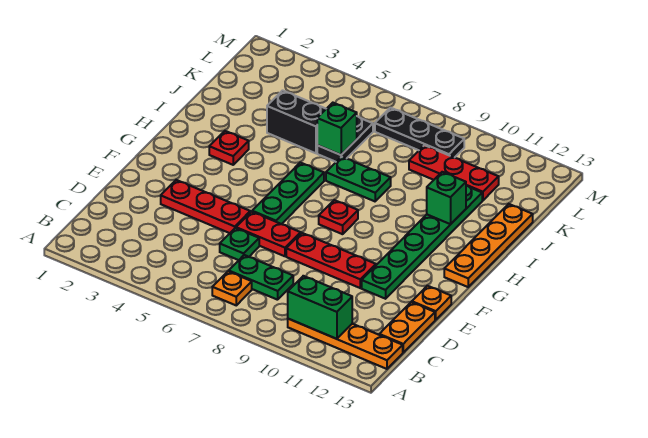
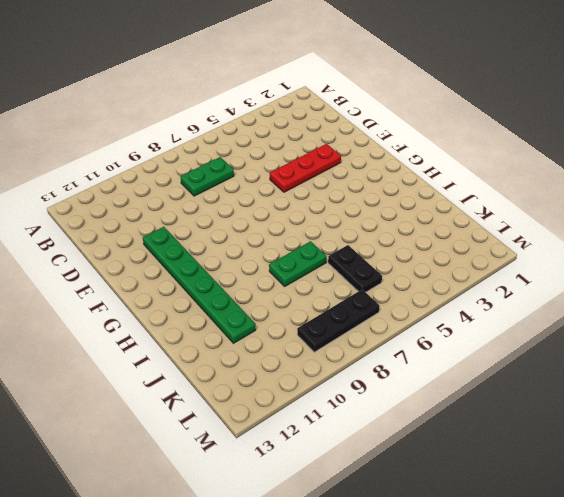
none -> orange 1x1 plate [212,271,252,305]
none -> orange 1x4 plate [288,319,403,369]
none -> orange 1x2 plate [379,302,435,352]

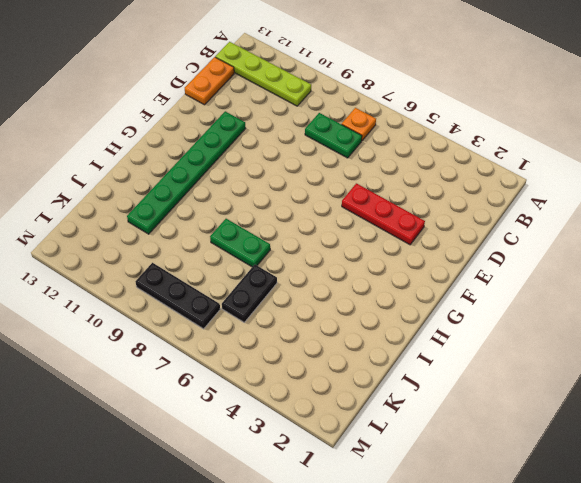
lime 1x4 plate [215,42,311,106] -> orange 1x4 plate [288,319,403,369]
none -> green 1x1 plate [220,228,259,260]
none -> red 1x2 plate [236,212,301,256]
none -> red 1x3 plate [286,233,376,288]

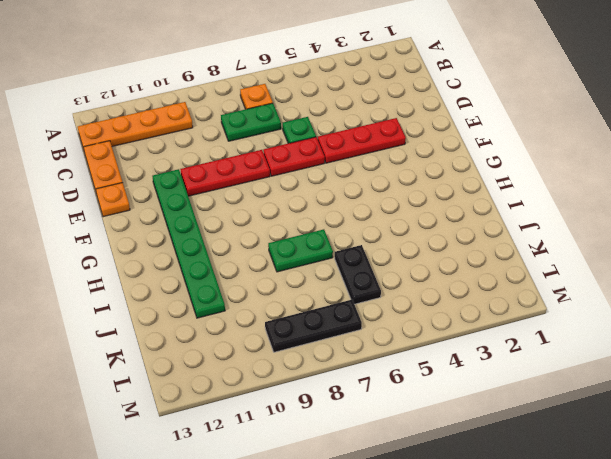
none -> green 1x3 plate [252,163,324,224]
none -> red 1x1 plate [319,200,358,234]
none -> orange 1x4 plate [444,204,533,287]

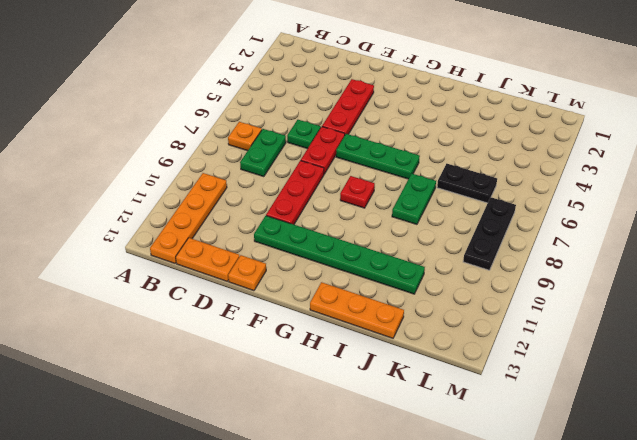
orange 1x3 plate [310,282,404,338] -> orange 1x4 plate [444,204,533,287]
none -> red 1x1 plate [209,131,249,165]
none -> black 1x2 brick [267,90,326,153]
none -> red 1x3 plate [409,145,499,200]

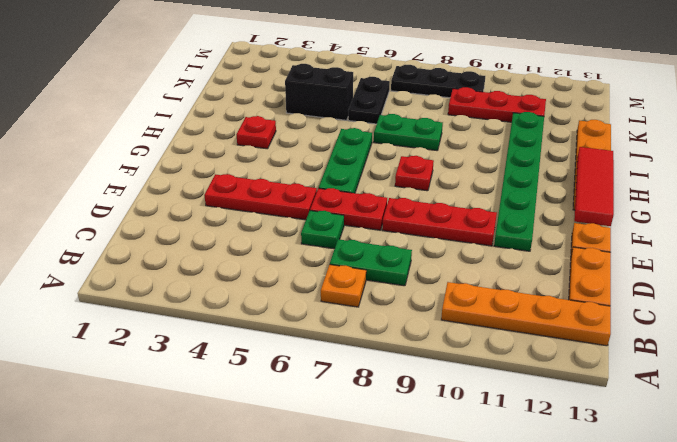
red 1x3 tile [574,147,614,226] -> none
none -> green 1x2 brick [288,276,352,339]
none -> green 1x1 brick [427,172,466,224]
none -> green 1x1 brick [317,103,357,155]

